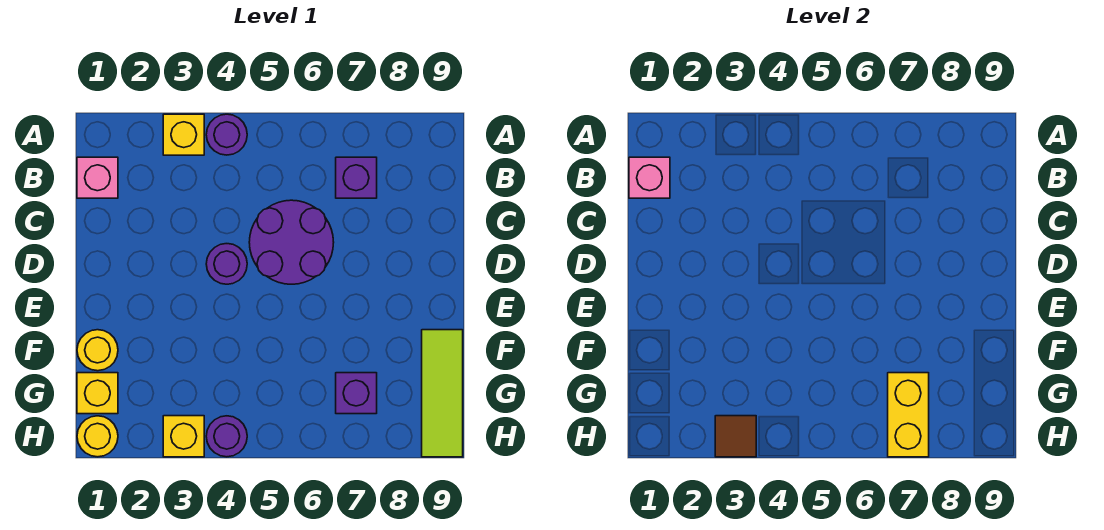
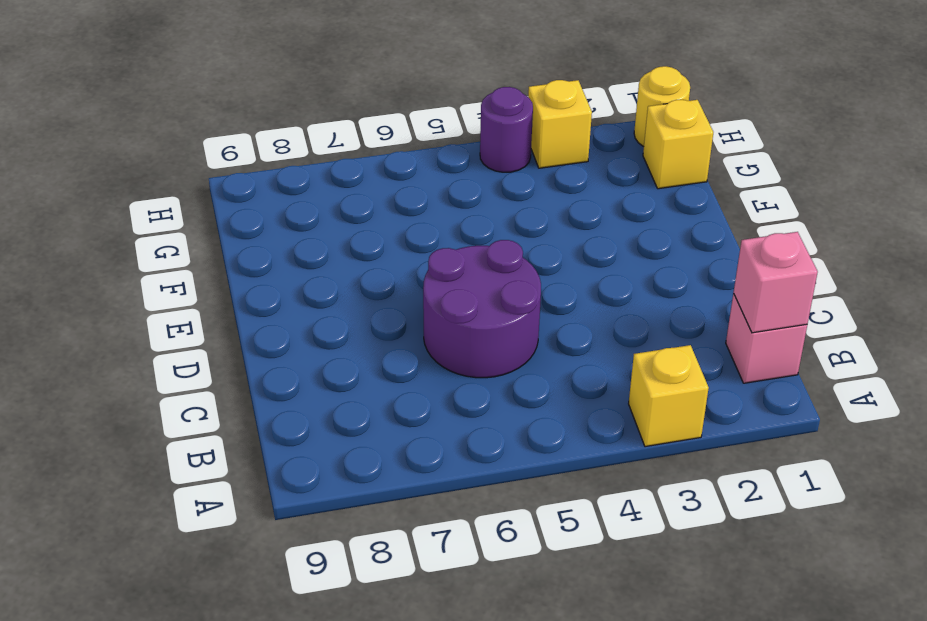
none -> purple 1x1 round brick [206,114,247,155]
none -> purple 1x1 brick [336,157,377,198]
none -> purple 1x1 round brick [206,244,247,284]

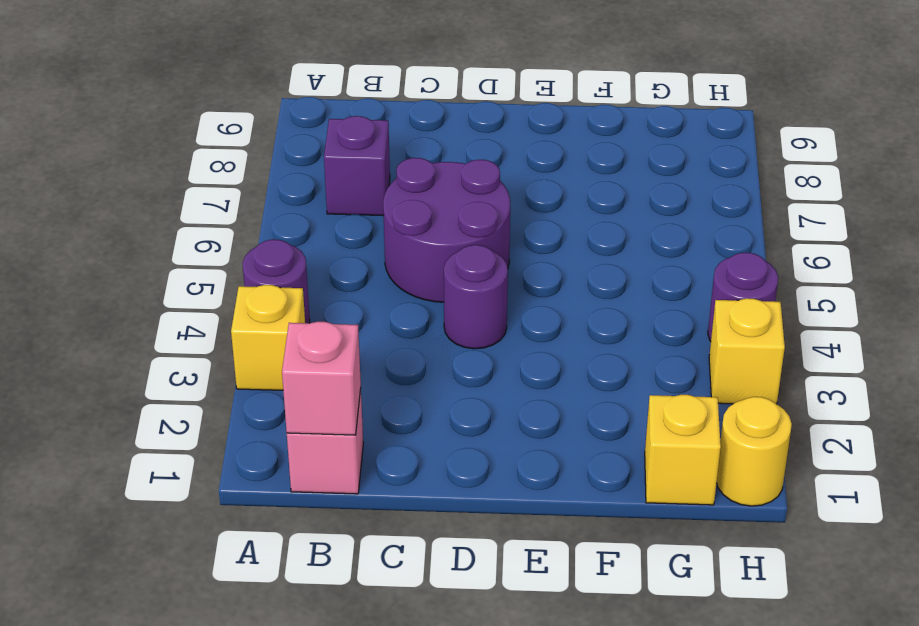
none -> yellow 1x1 round brick [77,330,118,371]
none -> lime 1x3 tile [422,330,463,457]
none -> purple 1x1 brick [336,373,377,414]

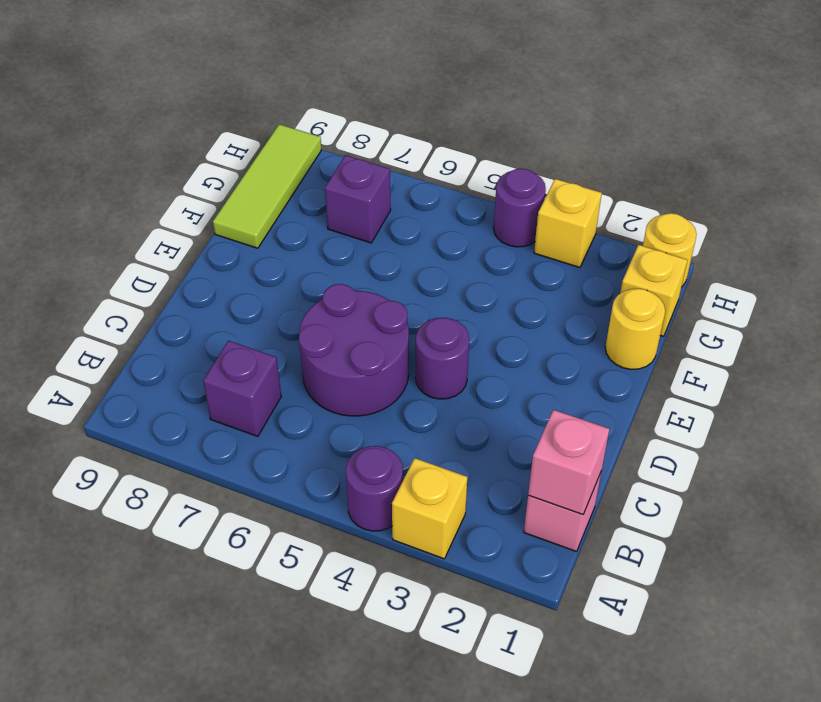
none -> yellow 1x2 brick [888,373,929,457]
none -> brown 1x1 tile [715,416,756,457]

